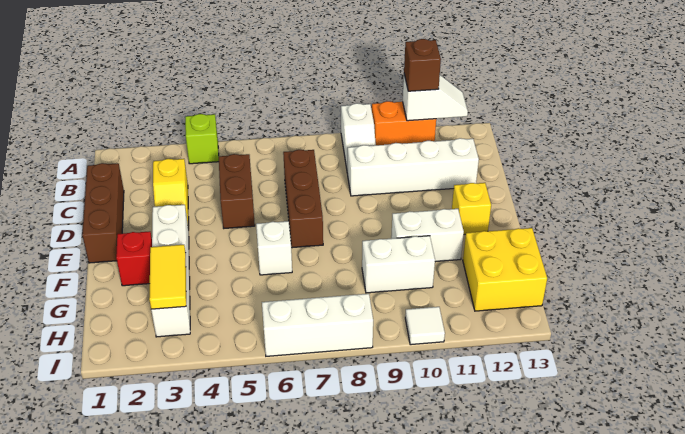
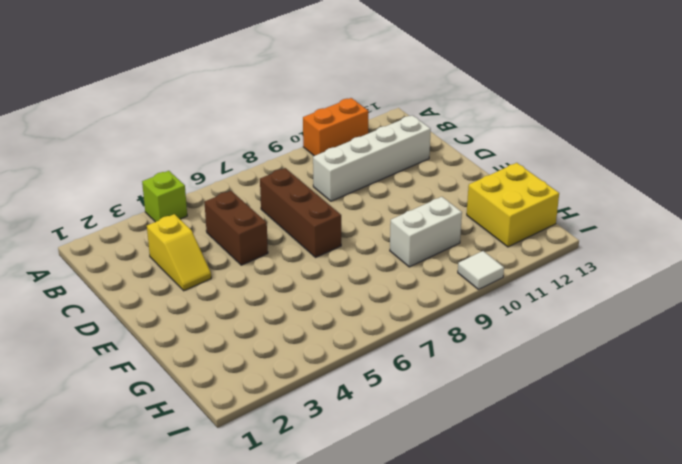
none -> white 1x2 slope [341,103,376,174]
none -> brown 1x3 brick [82,163,124,263]
none -> white 1x4 brick [151,205,190,337]

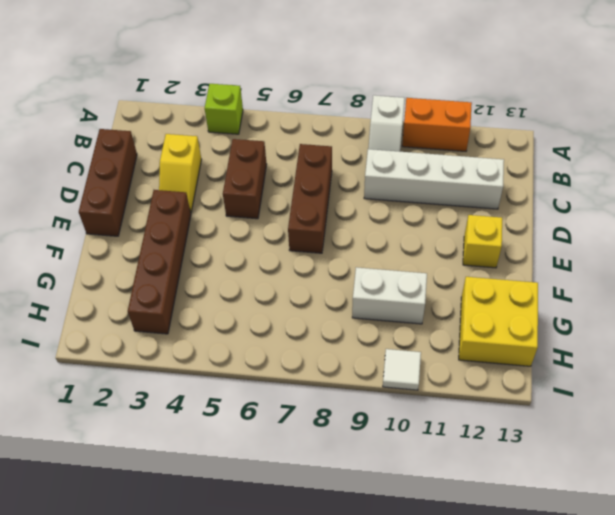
brown 1x4 brick [128,190,191,334] -> white 1x4 brick [151,205,190,337]
none -> red 1x1 brick [116,231,152,286]
none -> white 1x1 brick [256,221,292,275]
none -> white 1x2 brick [391,209,464,262]

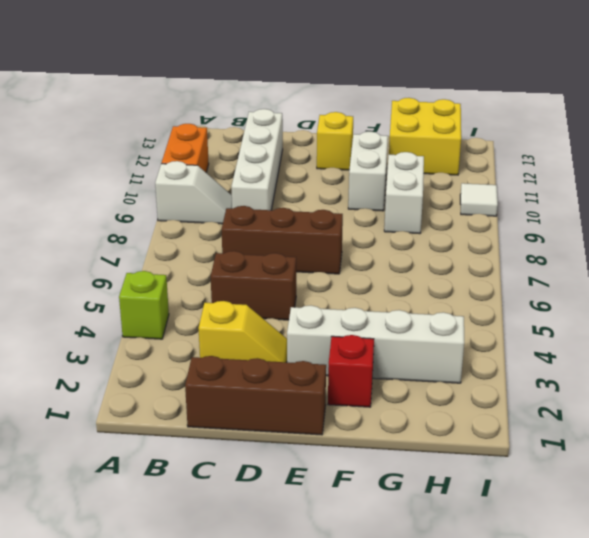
none -> white 1x1 brick [256,221,292,275]
none -> white 1x3 brick [262,294,373,356]
none -> white 1x2 slope [403,75,468,121]

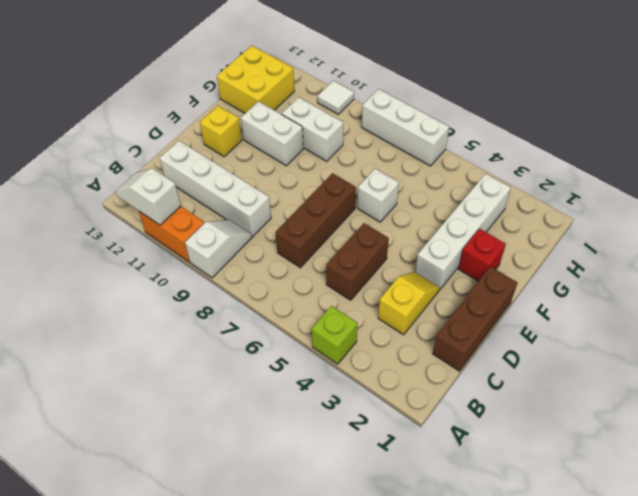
none -> yellow 1x2 tile [149,245,186,309]
none -> brown 1x1 brick [404,39,441,91]

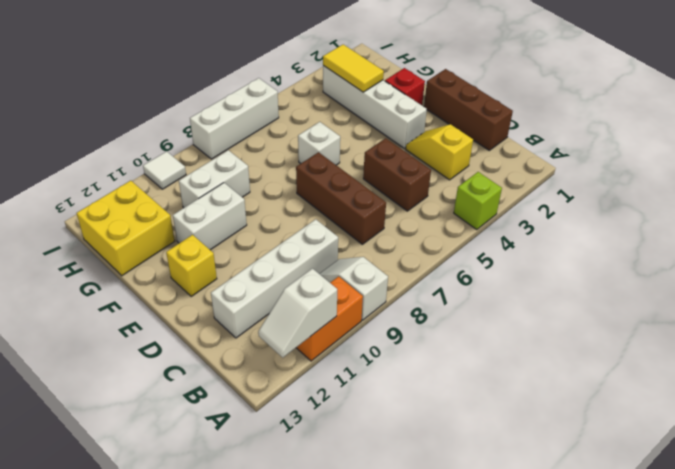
none -> brown 1x1 brick [404,39,441,91]

